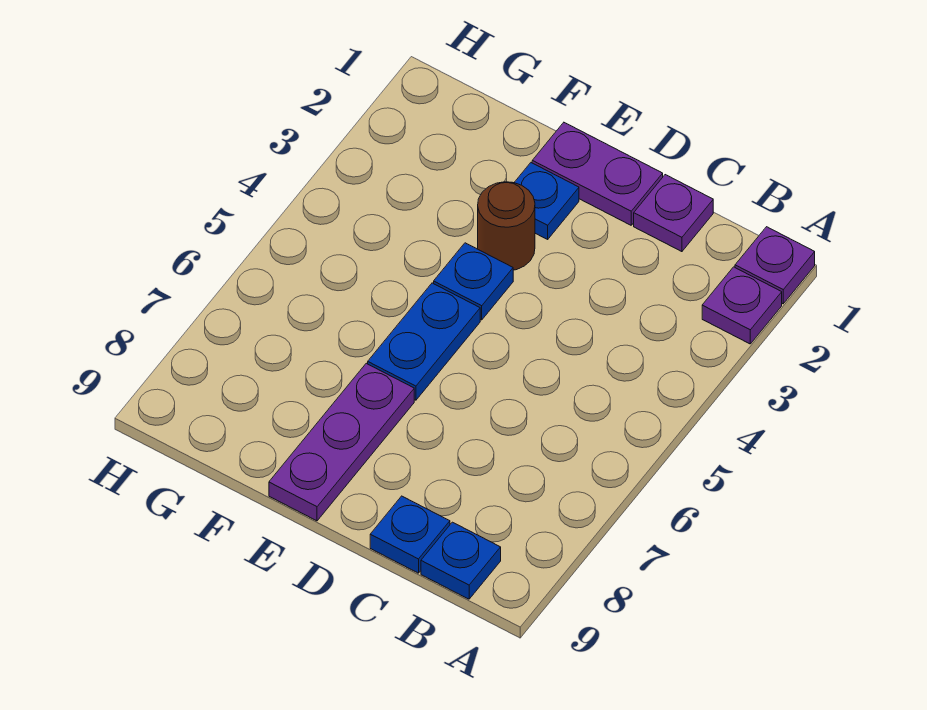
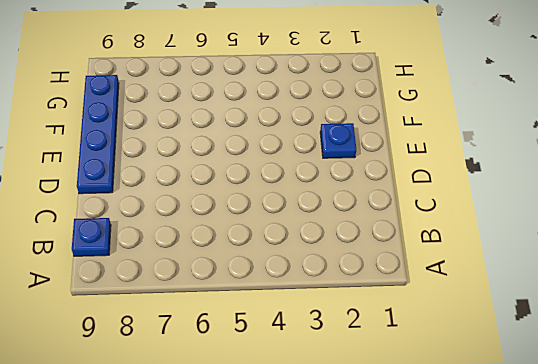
blue 1x4 plate [77,75,119,194] -> purple 1x3 plate [269,363,414,521]
none -> purple 1x1 plate [735,227,815,304]
none -> purple 1x1 plate [702,267,782,344]

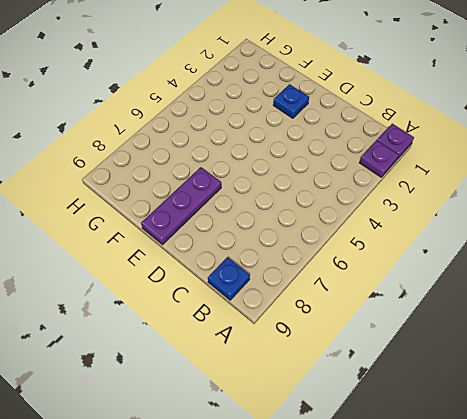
none -> purple 1x1 plate [634,175,713,252]
none -> blue 1x1 plate [370,496,450,573]

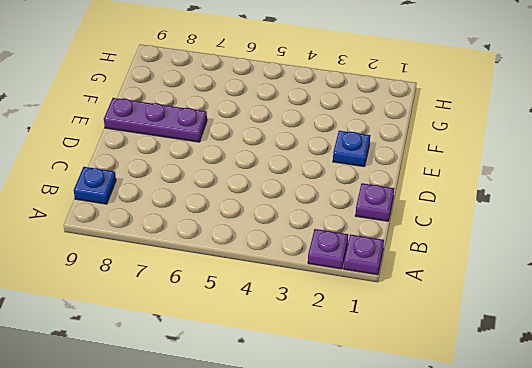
none -> blue 1x1 plate [370,496,450,573]
none -> purple 1x2 plate [532,122,663,225]

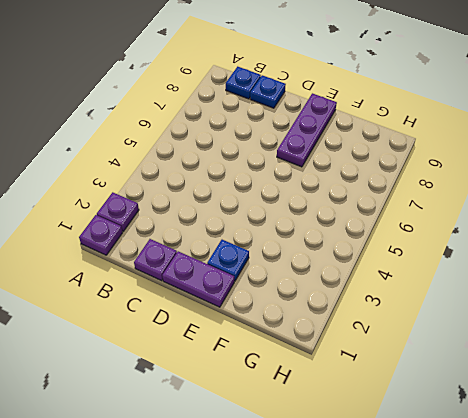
none -> brown 1x1 round brick [478,182,535,270]
none -> blue 1x1 plate [434,243,513,320]

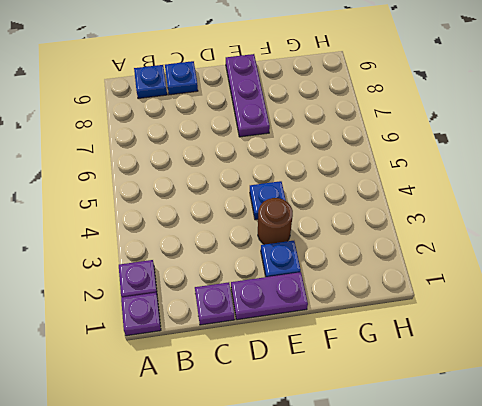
none -> blue 1x2 plate [368,283,480,400]

